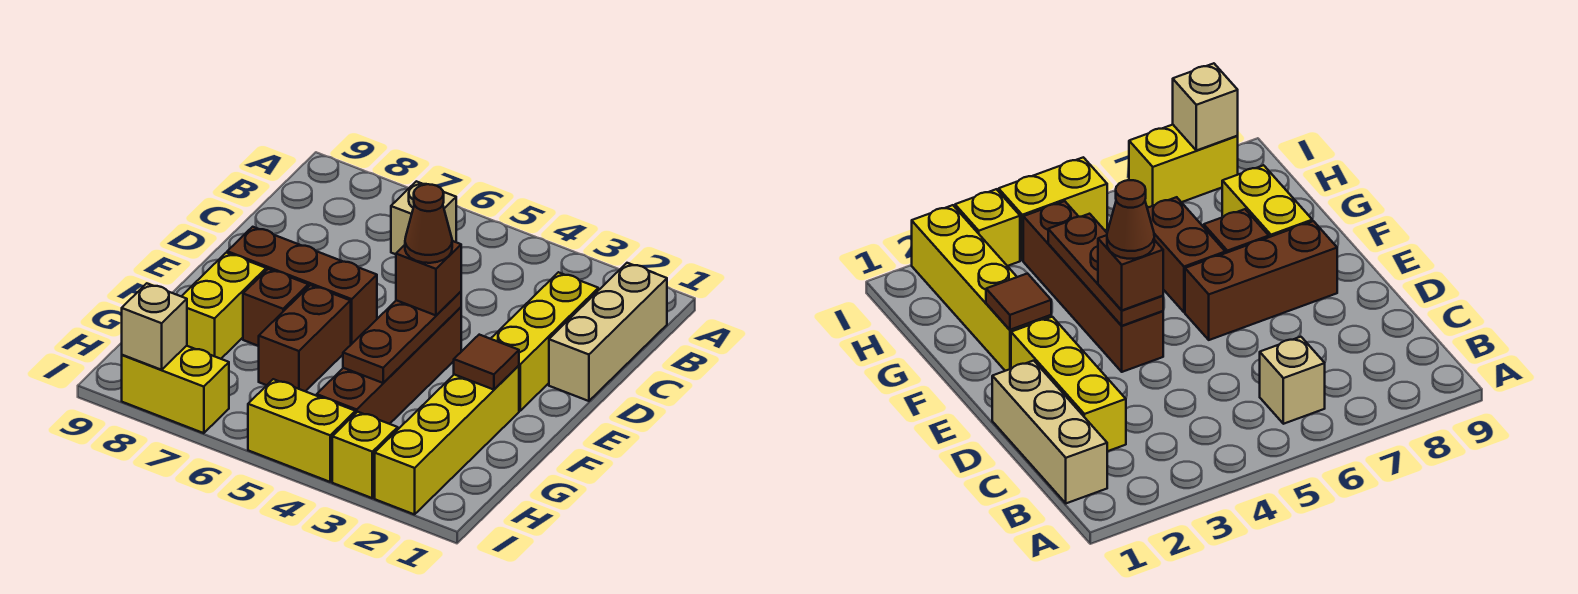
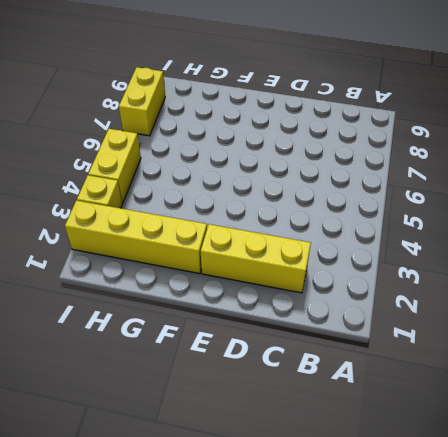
none -> tan 1x3 brick [549,263,667,401]
none -> tan 1x1 brick [391,181,456,254]
none -> brown 1x4 brick [317,307,461,424]

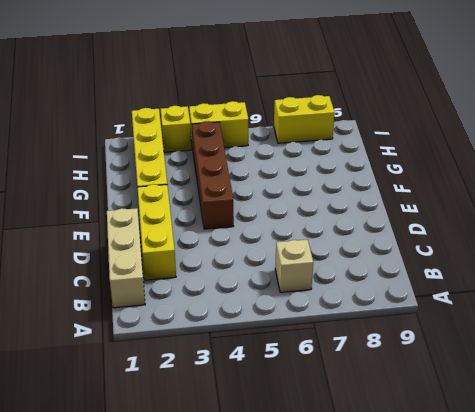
none -> brown 1x3 brick [227,227,377,344]
none -> brown 1x2 brick [259,285,351,391]
none -> brown 1x1 brick [243,269,308,346]

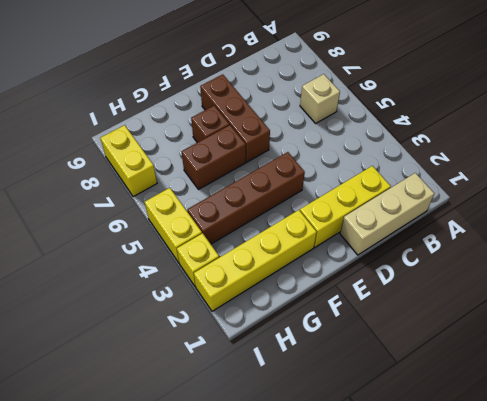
none -> yellow 1x2 brick [182,253,266,359]
none -> brown 1x3 plate [343,292,461,383]
none -> brown 1x1 tile [454,335,519,390]

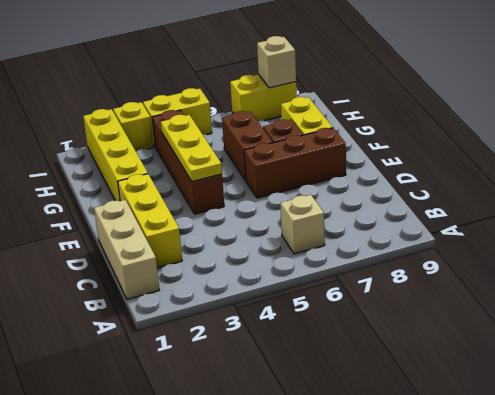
yellow 1x3 plate [161,115,222,182] -> brown 1x3 plate [343,292,461,383]
none -> brown 1x1 tile [454,335,519,390]
none -> brown 1x1 brick [396,241,461,315]
none -> brown 1x1 cone [405,184,452,263]

